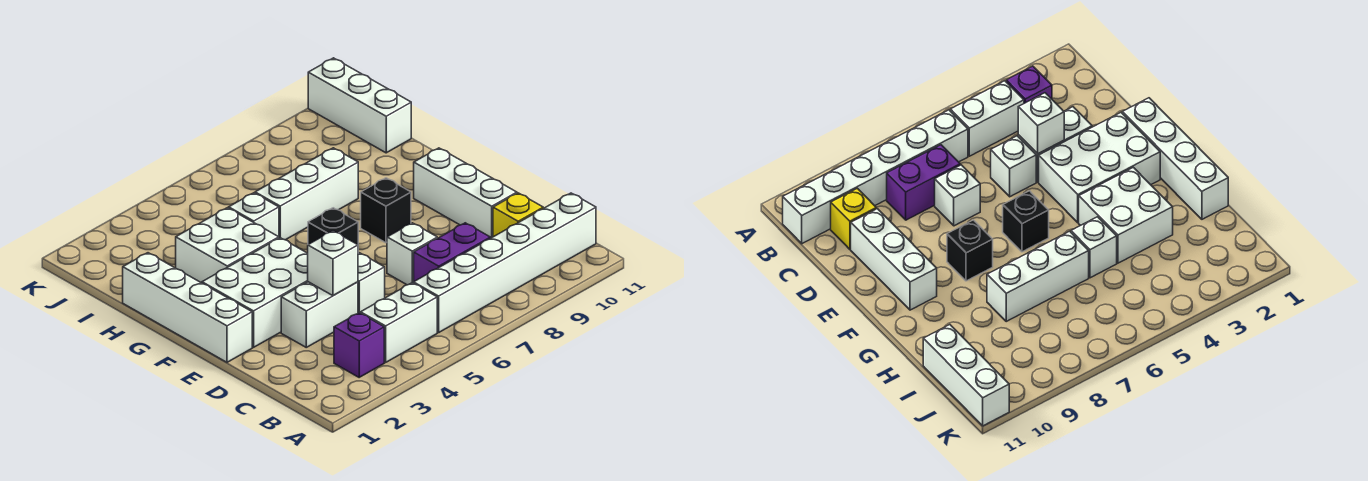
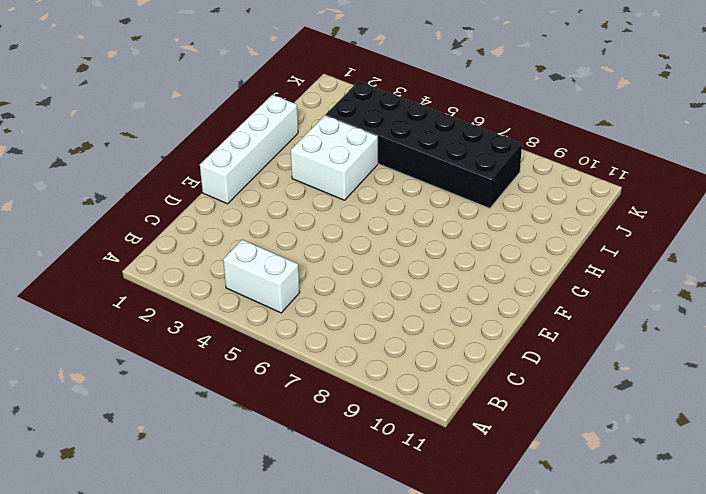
black 2x6 brick [326,81,522,208] -> none
none -> purple 1x1 brick [334,313,384,377]
none -> white 1x6 brick [413,193,596,333]
none -> purple 1x2 brick [414,223,490,281]

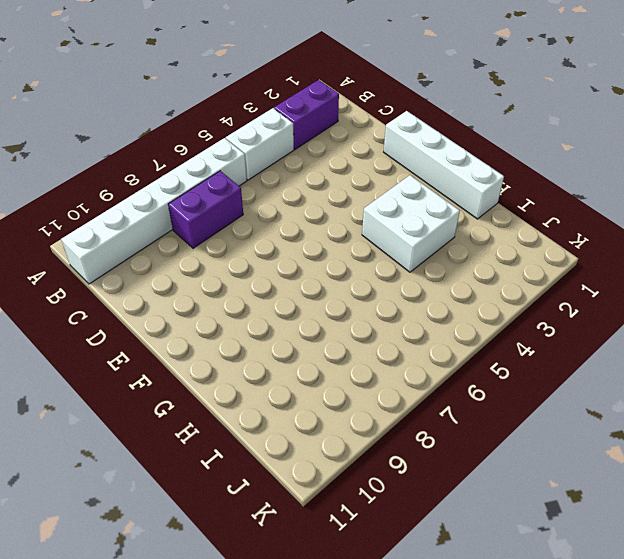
purple 1x2 brick [274,80,339,149] -> purple 1x1 brick [334,313,384,377]
none -> yellow 1x1 brick [493,193,543,237]
none -> white 1x2 brick [281,282,358,347]
none -> white 1x1 brick [358,253,385,313]

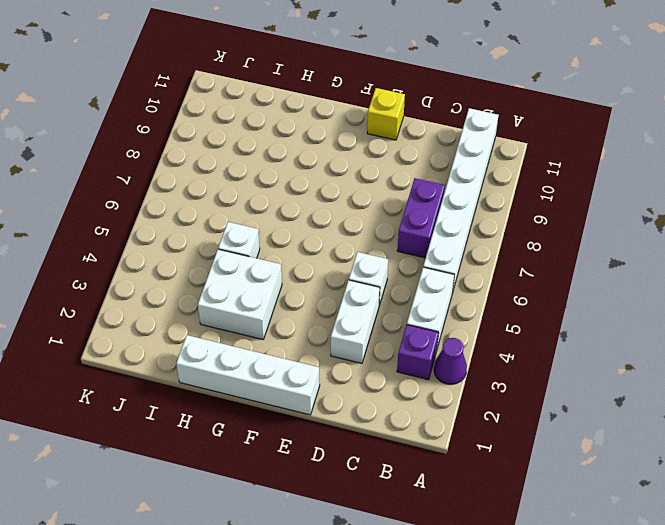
purple 1x1 cone [434,338,467,384] -> none
yellow 1x1 brick [367,88,405,140] -> yellow 1x1 brick moved to [493,193,543,237]
none -> white 1x1 brick [387,223,437,285]
none -> white 1x3 brick [414,148,517,238]
none -> white 2x3 brick [202,238,308,347]

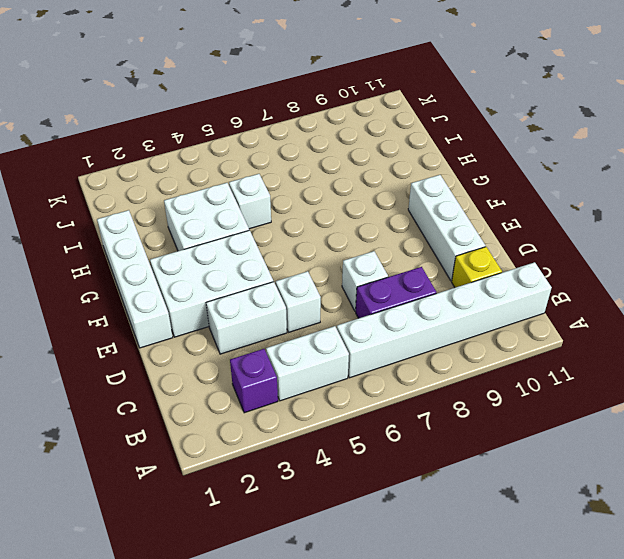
none -> black 1x1 brick [308,208,358,245]
none -> black 1x1 brick [361,178,411,243]
none -> white 1x3 brick [255,148,358,240]

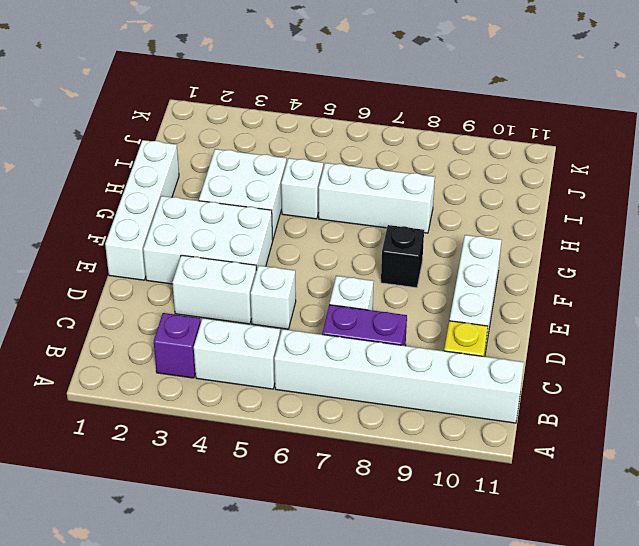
none -> black 1x1 brick [308,208,358,245]
none -> white 1x3 brick [308,58,411,153]
none -> white 1x1 brick [308,231,358,296]

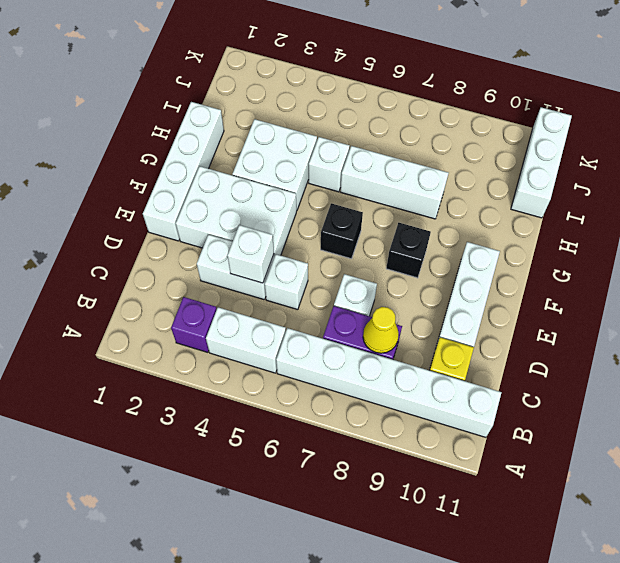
yellow 1x1 cone [363,307,399,353] -> none

